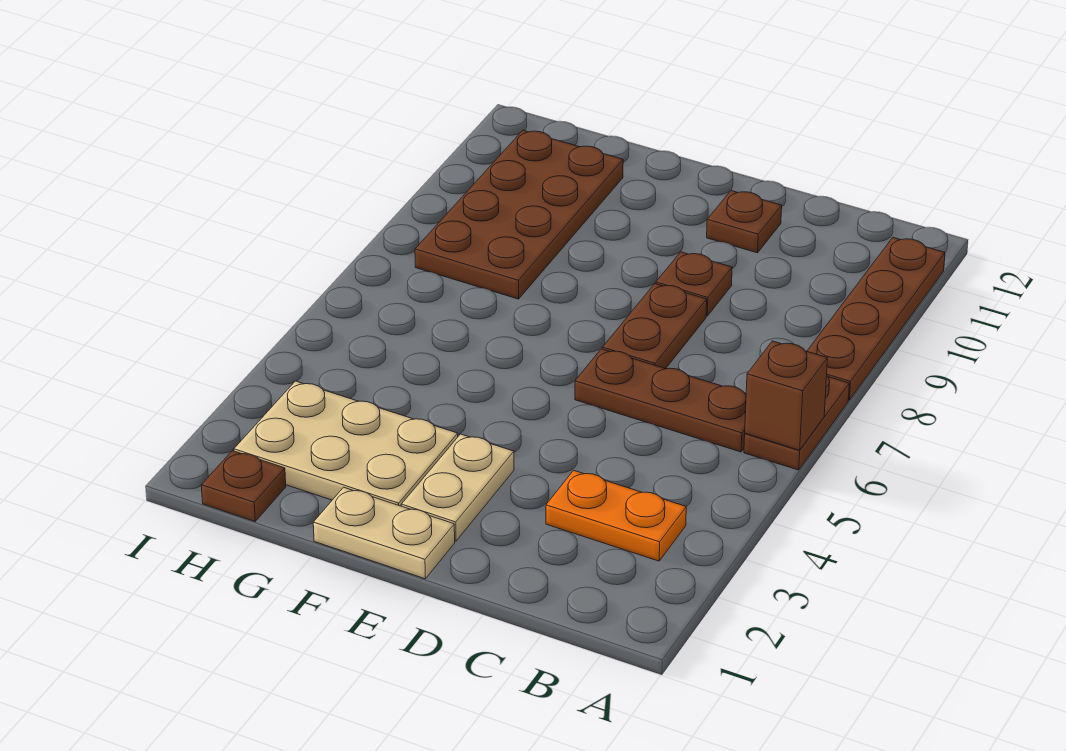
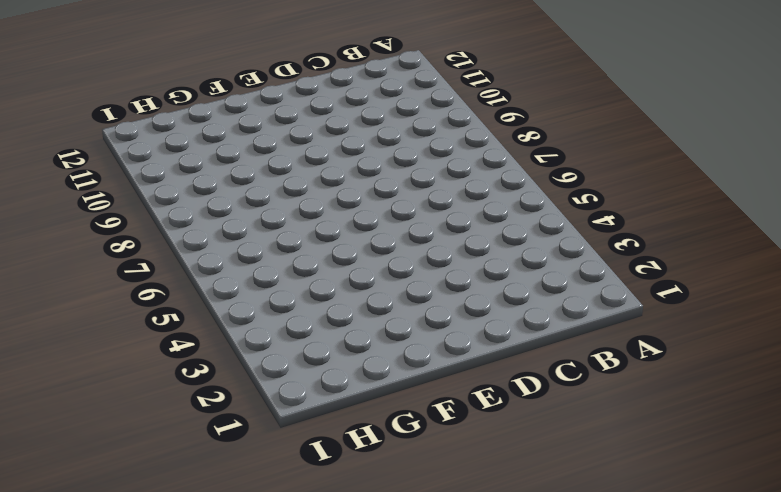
none -> brown 1x2 plate [744,376,849,470]
none -> brown 1x4 plate [807,237,945,400]
none -> orange 1x2 plate [546,470,686,561]

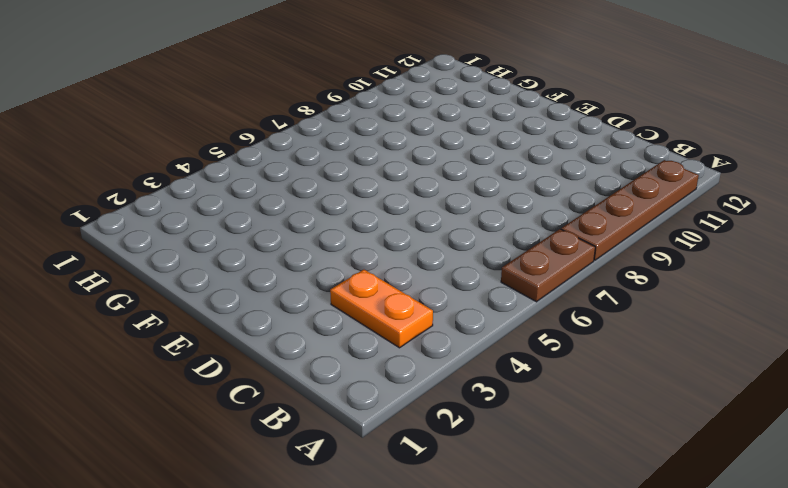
none -> brown 1x3 plate [575,349,746,452]
none -> brown 1x2 plate [603,284,707,369]
none -> brown 1x1 plate [656,252,732,316]

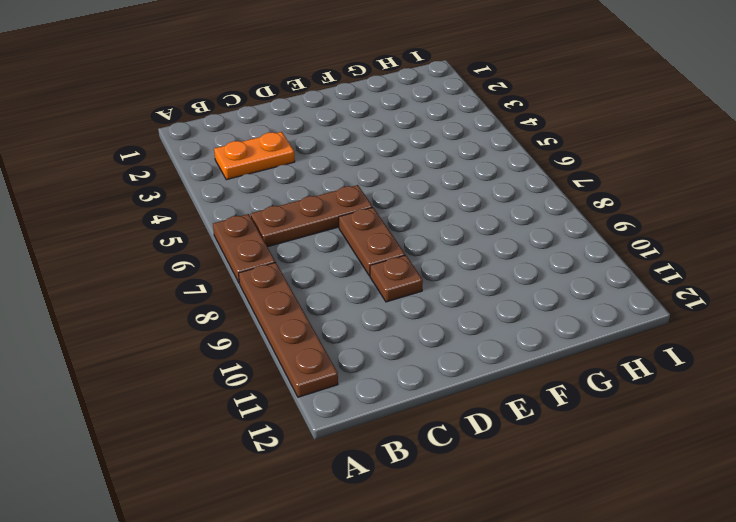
none -> brown 1x1 plate [707,191,782,253]
none -> tan 1x2 plate [313,487,455,579]
none -> tan 1x2 plate [401,434,514,541]

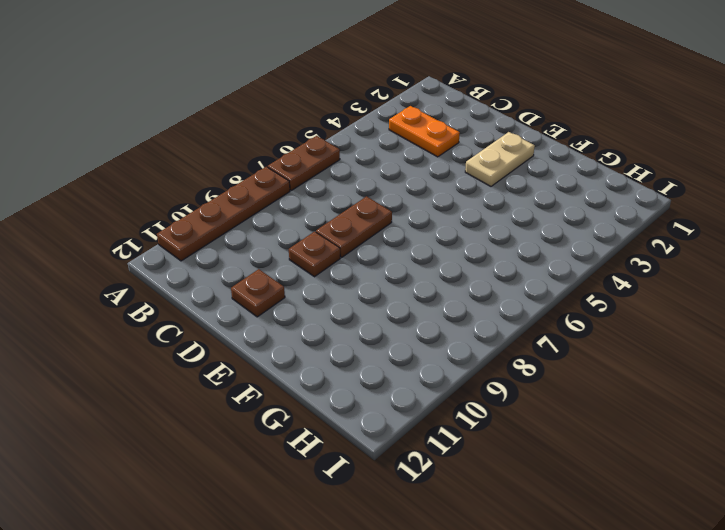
none -> brown 1x3 plate [575,349,746,452]
none -> tan 1x2 plate [313,487,455,579]
none -> tan 2x3 plate [234,381,458,506]

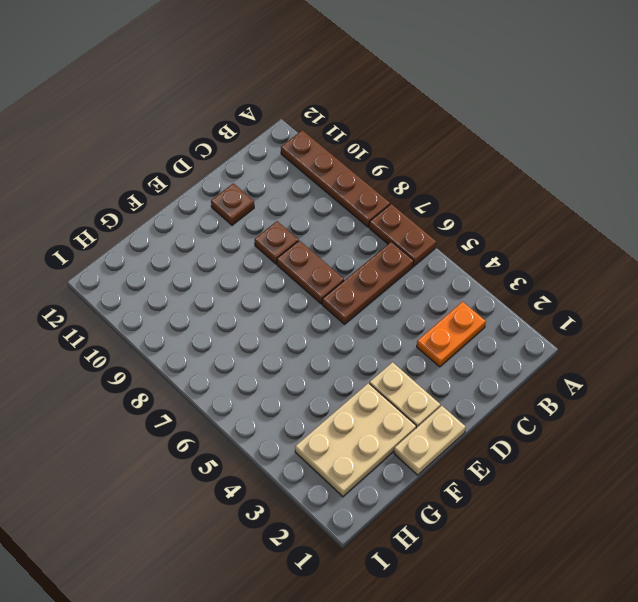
none -> brown 2x4 plate [415,130,623,299]
none -> brown 1x1 plate [201,451,286,521]
none -> brown 1x1 brick [745,341,827,450]

